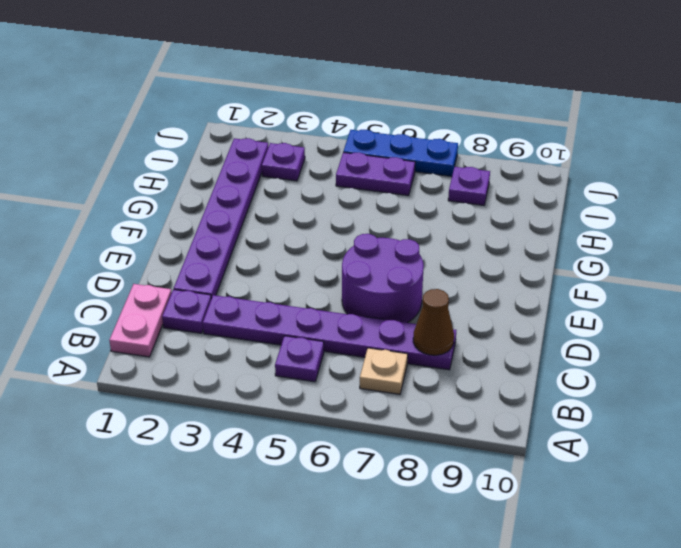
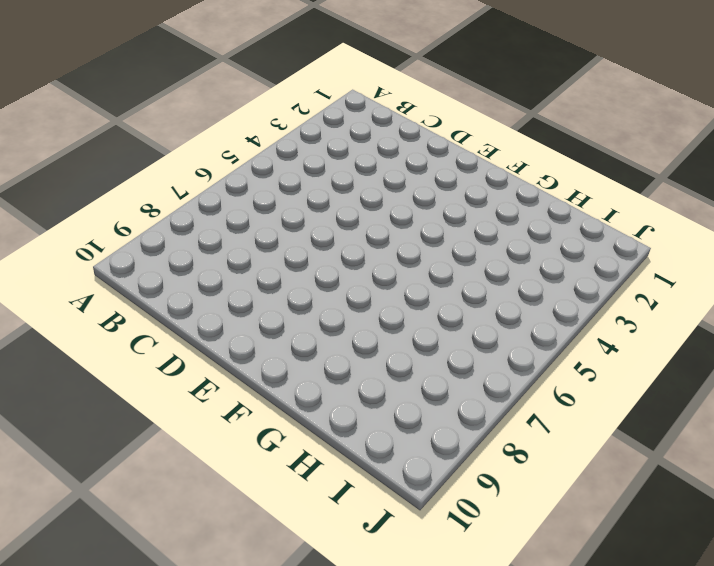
none -> pink 1x2 plate [109,284,172,357]
none -> purple 1x1 plate [275,336,324,382]
none -> tan 1x1 plate [360,348,408,394]

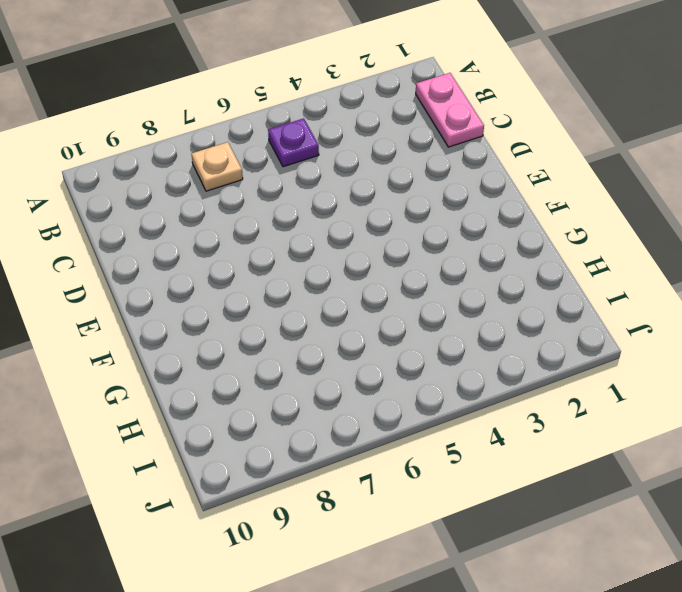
none -> purple 1x1 plate [162,289,211,333]
none -> purple 1x6 plate [203,295,456,370]
none -> purple 1x6 plate [174,138,268,299]

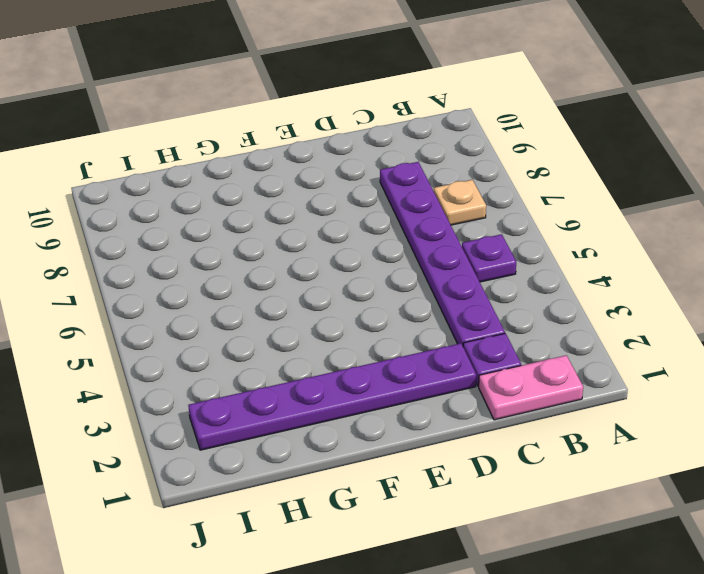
none -> purple 2x2 round brick [342,234,424,323]
none -> purple 1x1 plate [262,143,305,181]
none -> purple 1x2 plate [336,152,415,196]

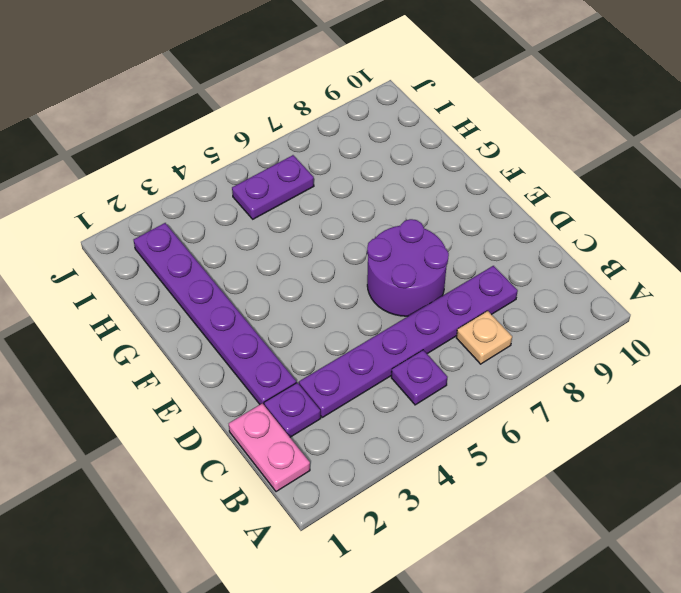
none -> purple 1x1 plate [262,143,305,181]
none -> purple 1x1 plate [448,167,490,205]
none -> blue 1x3 plate [343,130,458,176]

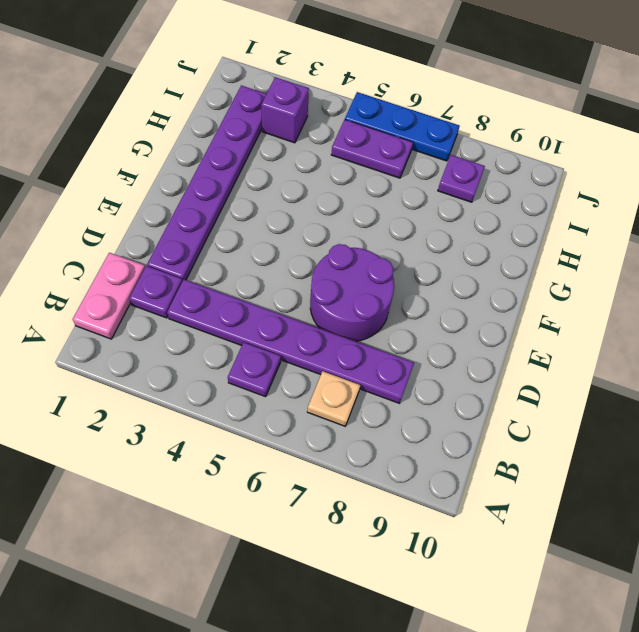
purple 1x1 brick [261,77,309,143] -> purple 1x1 plate [262,143,305,181]
none -> brown 1x1 cone [413,289,454,355]

